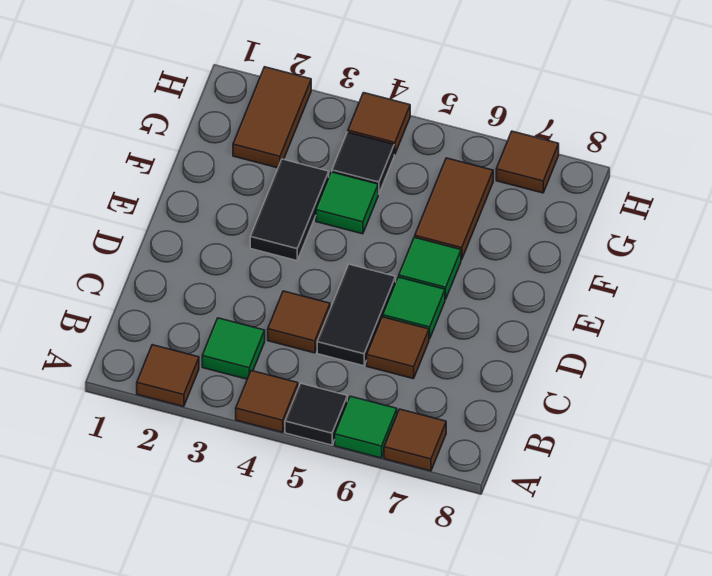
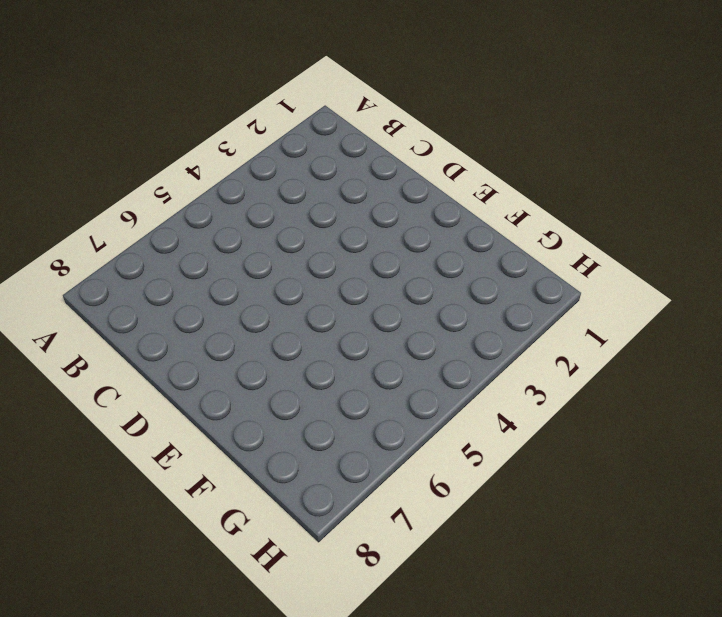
none -> brown 1x1 tile [137,345,199,407]
none -> brown 1x1 tile [236,371,298,432]
none -> black 1x1 tile [285,384,347,445]

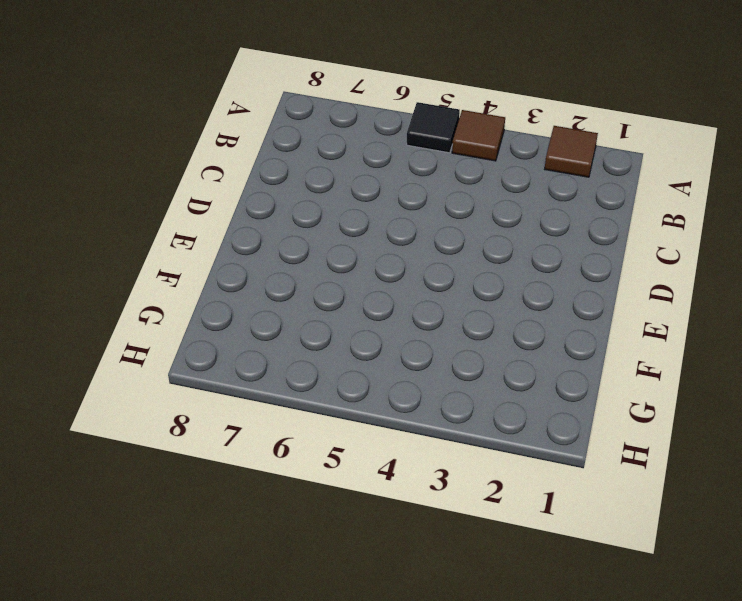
none -> green 1x1 tile [335,396,397,458]
none -> brown 1x1 tile [384,409,446,471]
none -> green 1x1 tile [202,318,265,379]

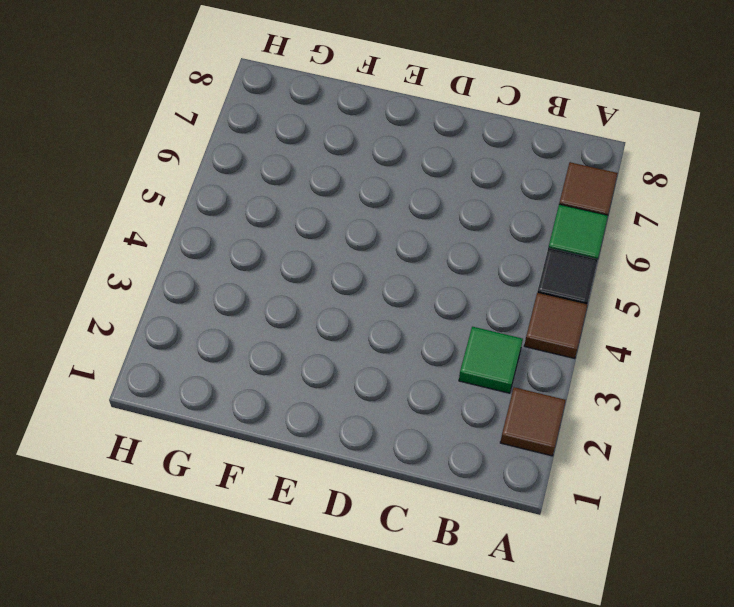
none -> brown 1x1 tile [268,291,330,353]
none -> black 1x2 tile [317,264,396,366]
none -> brown 1x1 tile [367,317,429,379]

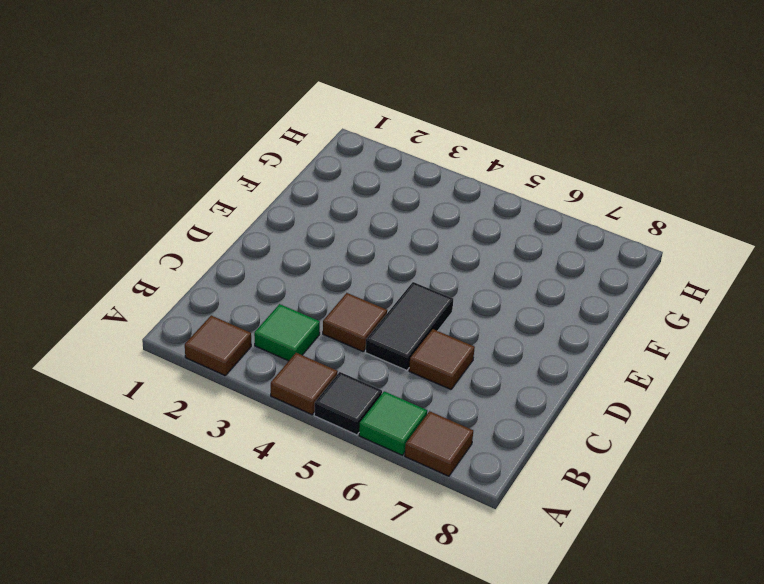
none -> green 1x1 tile [383,277,445,339]
none -> black 1x2 tile [250,159,329,261]
none -> green 1x1 tile [399,237,461,299]

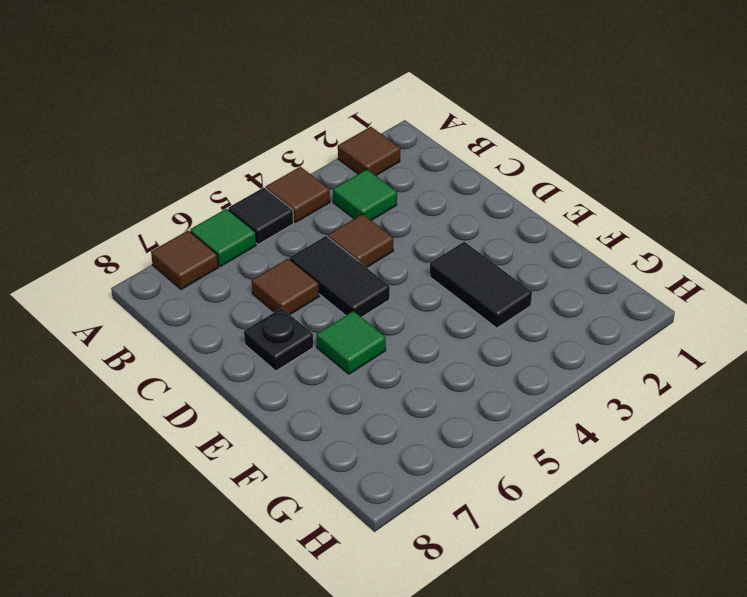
black 1x1 plate [244,308,313,371] -> none
none -> green 1x1 tile [383,277,445,339]
none -> green 1x1 tile [316,172,378,234]
none -> brown 1x2 tile [415,158,493,260]

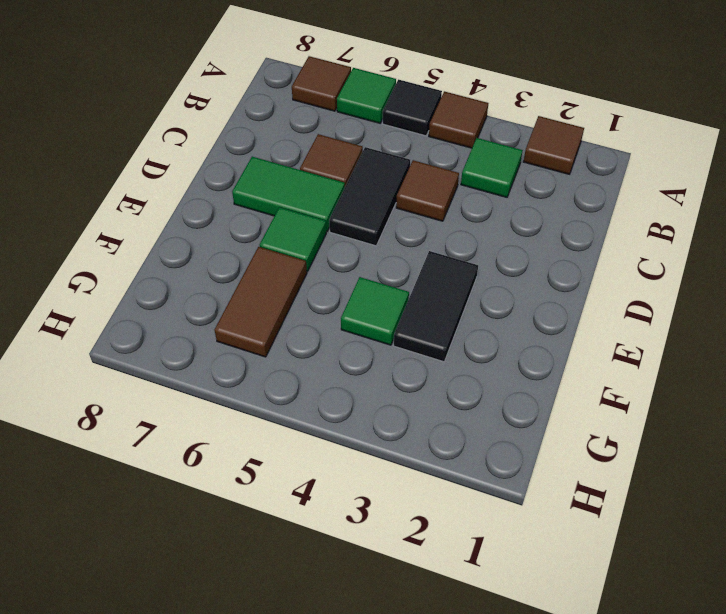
green 1x2 tile [232,157,345,231] -> green 1x1 tile [383,277,445,339]
none -> brown 1x2 tile [233,67,311,168]
none -> black 1x1 tile [332,132,394,194]
none -> brown 1x1 tile [348,93,410,154]

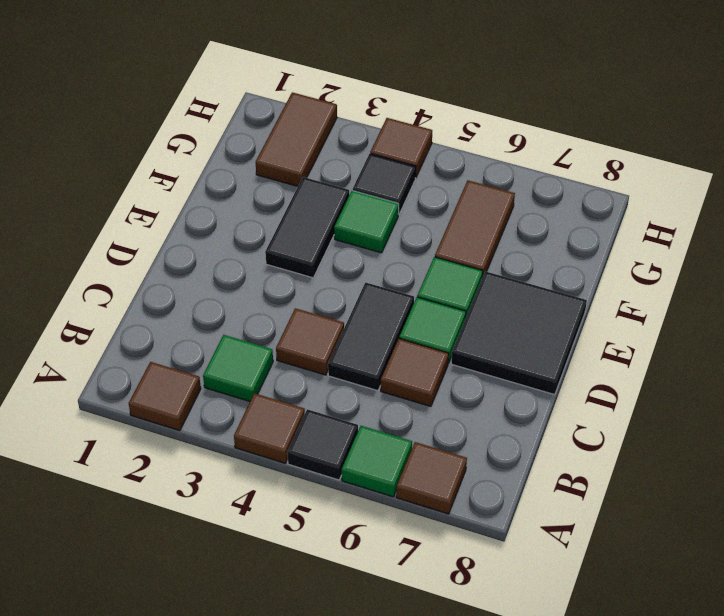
black 2x2 tile [451,271,587,395] -> none
none -> brown 1x1 tile [496,131,559,193]

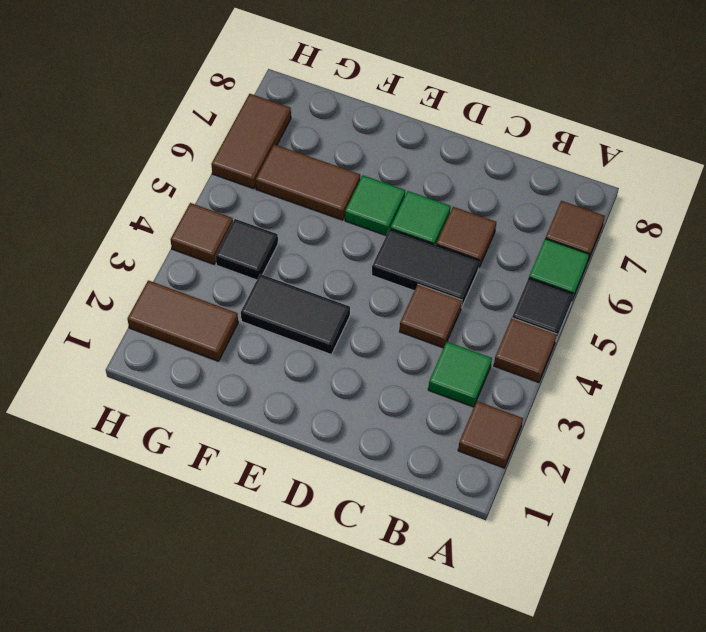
brown 1x2 tile [211,94,291,189] -> brown 1x1 tile [496,131,559,193]
none -> green 1x1 tile [316,172,378,234]

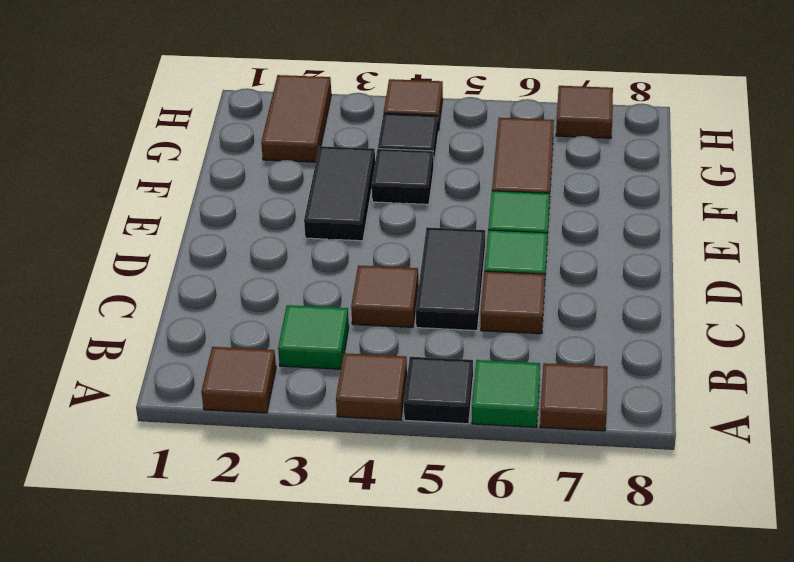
black 1x1 tile [372,149,434,204] -> green 1x1 tile [316,172,378,234]

